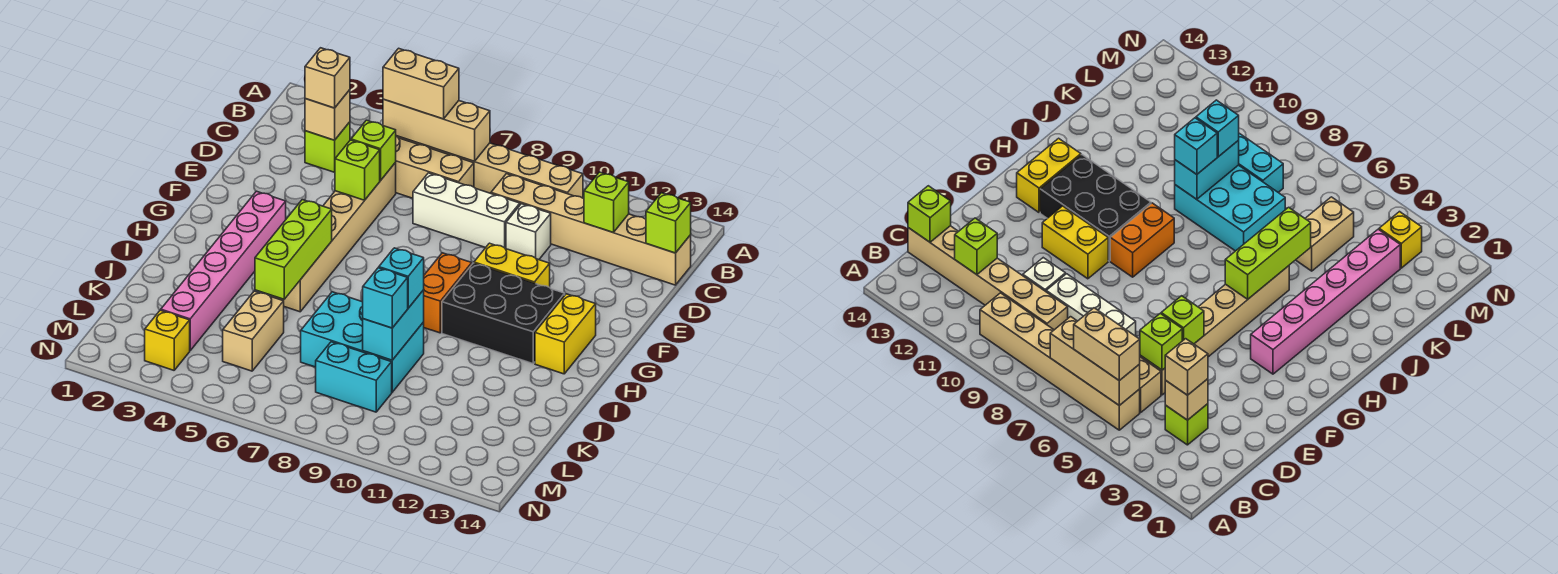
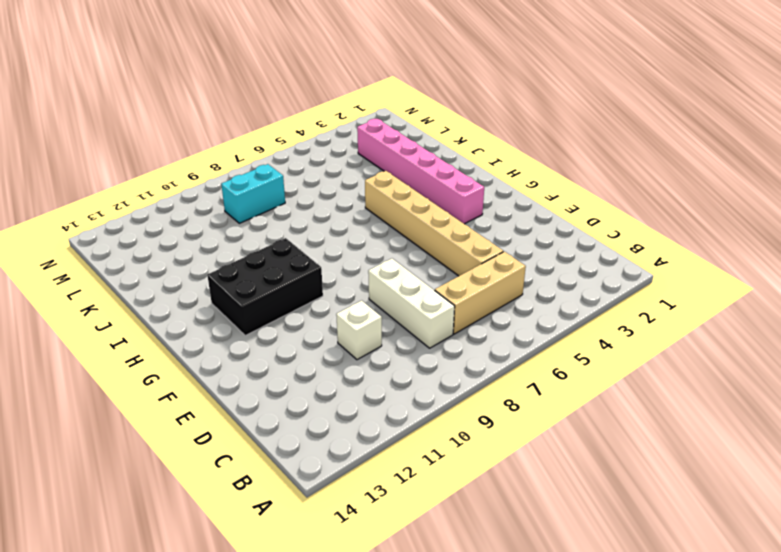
white 1x3 brick [368,259,455,348] -> white 1x3 brick turned to [413,173,520,249]
none -> tan 1x6 brick [397,136,583,198]
none -> lime 1x1 brick [305,122,350,172]
none -> tan 1x6 brick [491,174,691,285]

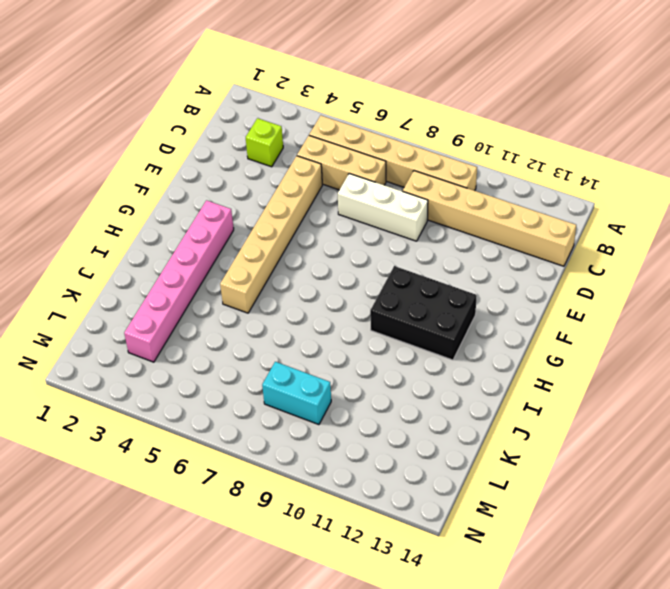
none -> white 1x1 brick [506,204,551,260]
none -> yellow 1x2 brick [474,243,550,287]
none -> orange 1x2 brick [424,253,472,333]

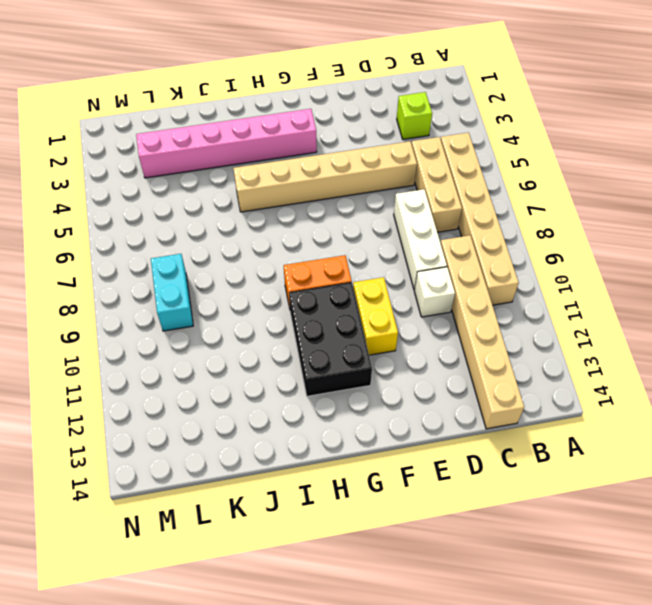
none -> yellow 1x2 brick [535,294,596,374]
none -> cyan 2x3 brick [301,292,424,392]
none -> tan 1x2 brick [223,291,284,371]

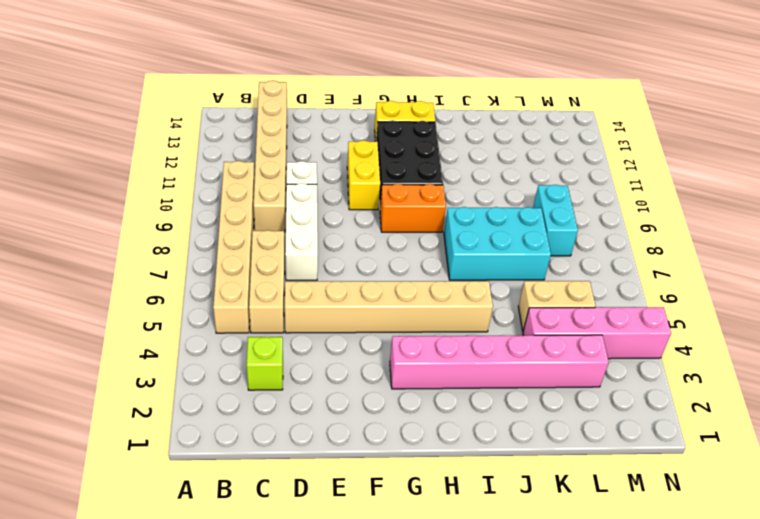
cyan 2x3 brick [444,207,551,280] -> cyan 2x3 brick turned to [301,292,424,392]
pink 1x4 brick [523,307,671,359] -> none
none -> yellow 1x1 brick [145,310,190,370]
none -> tan 1x3 brick [383,99,490,161]
none -> tan 1x1 brick [305,90,350,140]

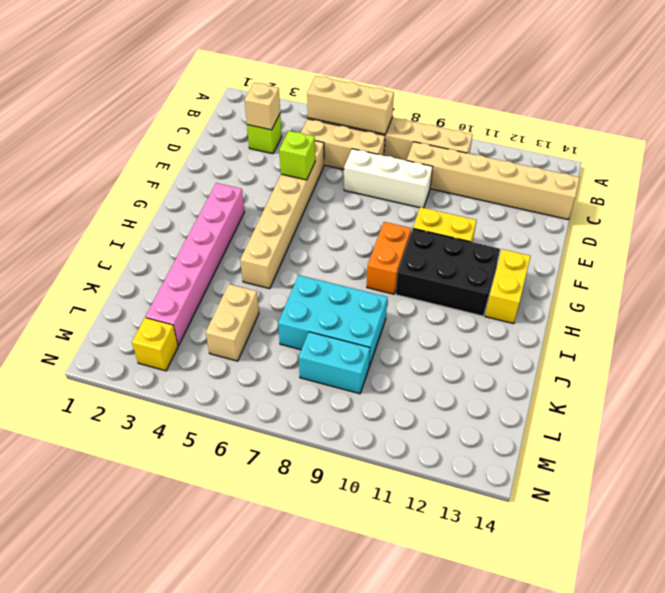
none -> white 1x1 brick [506,204,551,260]
none -> lime 1x1 brick [584,172,629,232]
none -> lime 1x1 brick [646,193,691,253]

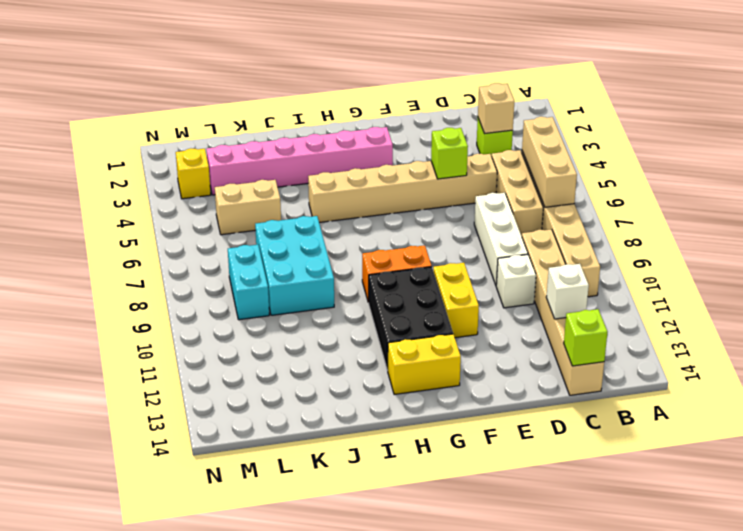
white 1x1 brick [546,264,589,319] -> lime 1x1 brick [584,172,629,232]
none -> lime 1x1 brick [351,120,396,181]
none -> lime 1x3 brick [255,200,332,299]
none -> cyan 1x2 brick [363,290,424,360]

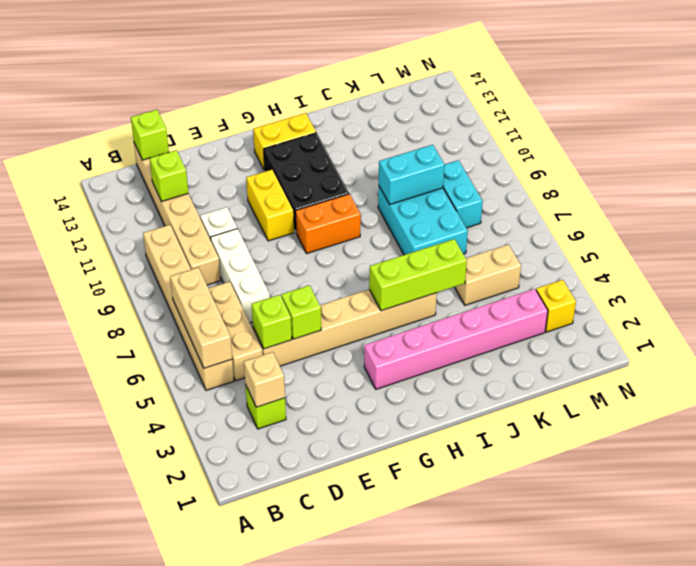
none -> tan 1x2 brick [383,48,459,119]
none -> tan 1x1 brick [305,48,350,108]
none -> cyan 1x1 brick [379,248,424,308]

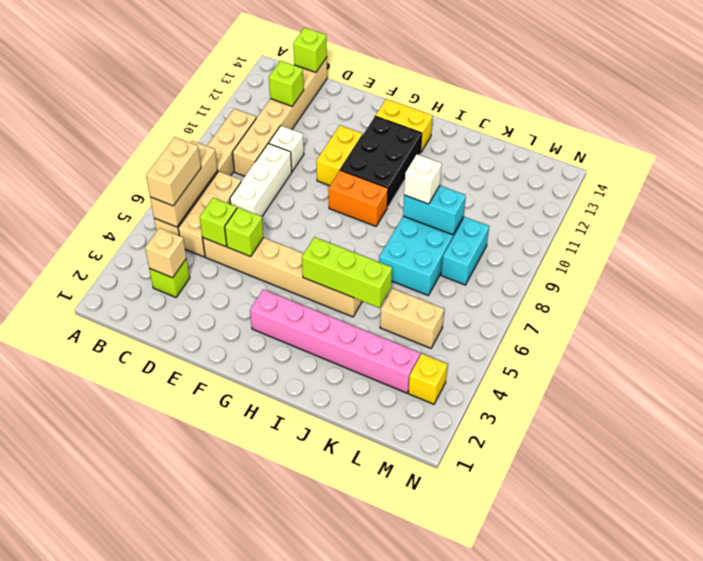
white 1x1 brick [404,154,442,204] -> cyan 1x1 brick [379,248,424,308]
none -> tan 1x1 brick [305,48,350,108]
none -> cyan 1x1 brick [363,268,408,328]

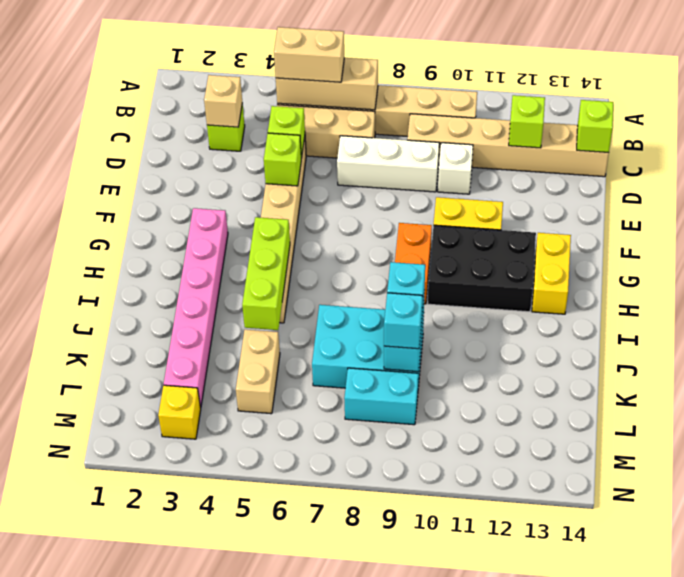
none -> tan 1x1 brick [305,48,350,108]

